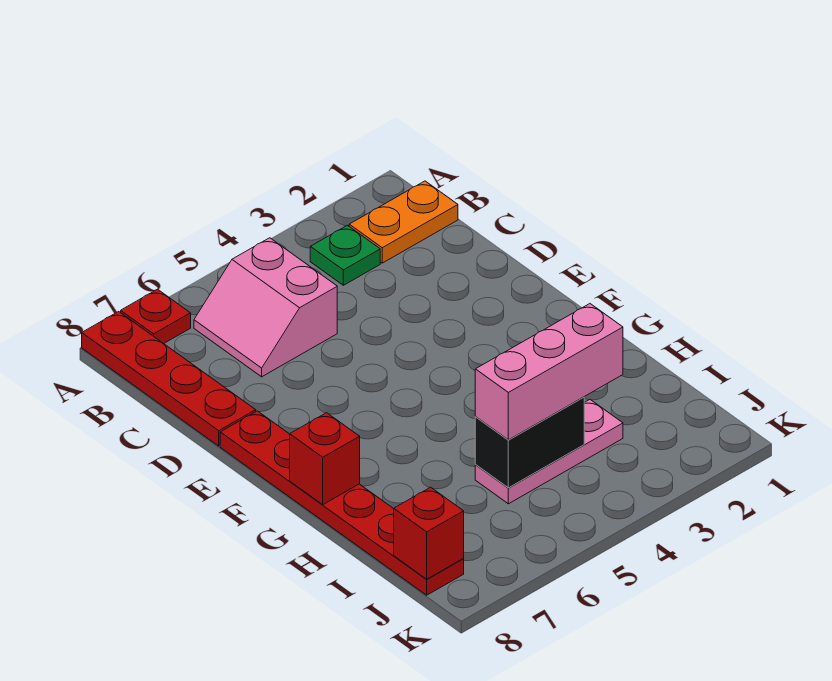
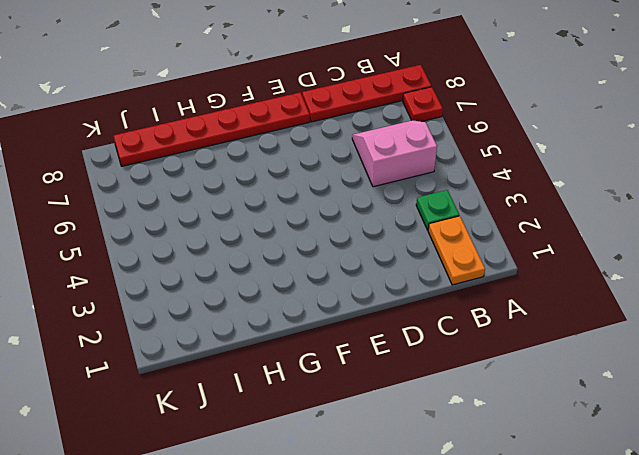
none -> pink 1x3 plate [475,400,623,504]
none -> red 1x1 brick [290,413,360,504]

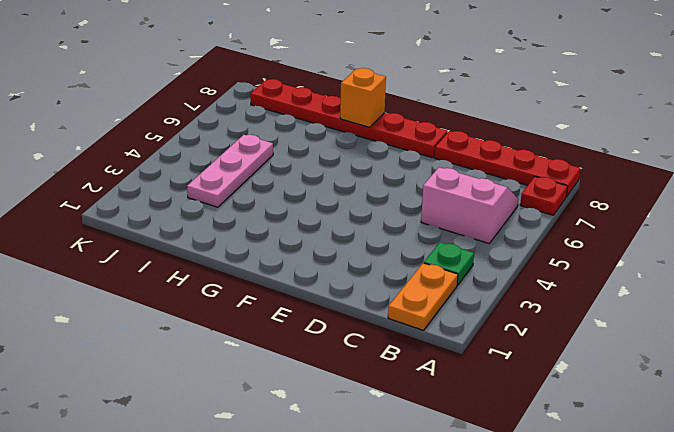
orange 1x1 brick [340,68,386,127] -> red 1x1 brick [290,413,360,504]
none -> black 1x2 brick [475,397,584,488]
none -> red 1x1 brick [394,487,464,579]

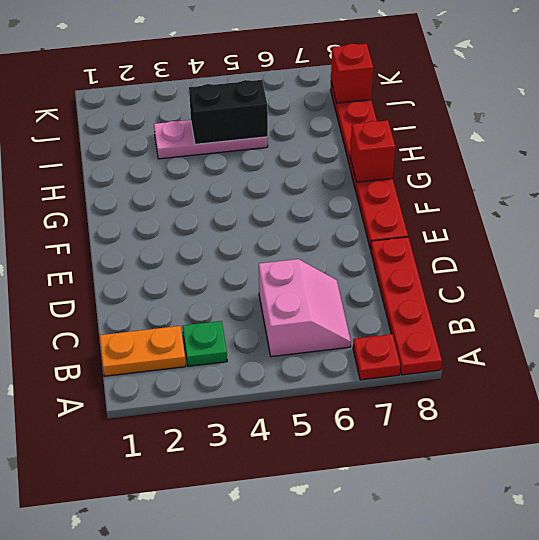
none -> pink 1x3 brick [475,304,623,440]

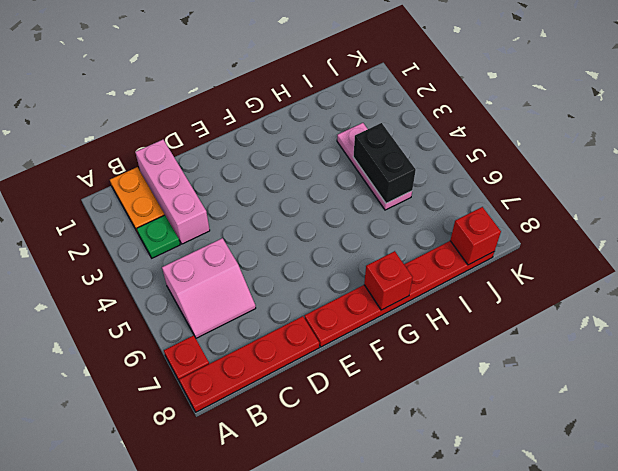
pink 1x3 brick [135,140,210,244] -> pink 1x3 brick moved to [475,304,623,440]

